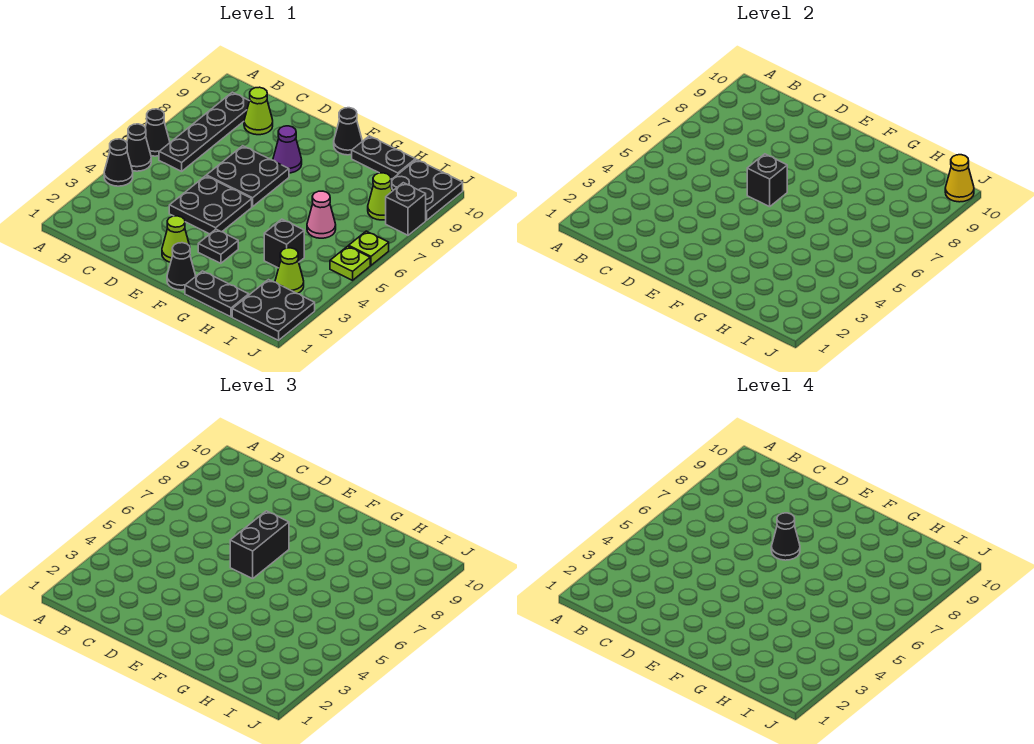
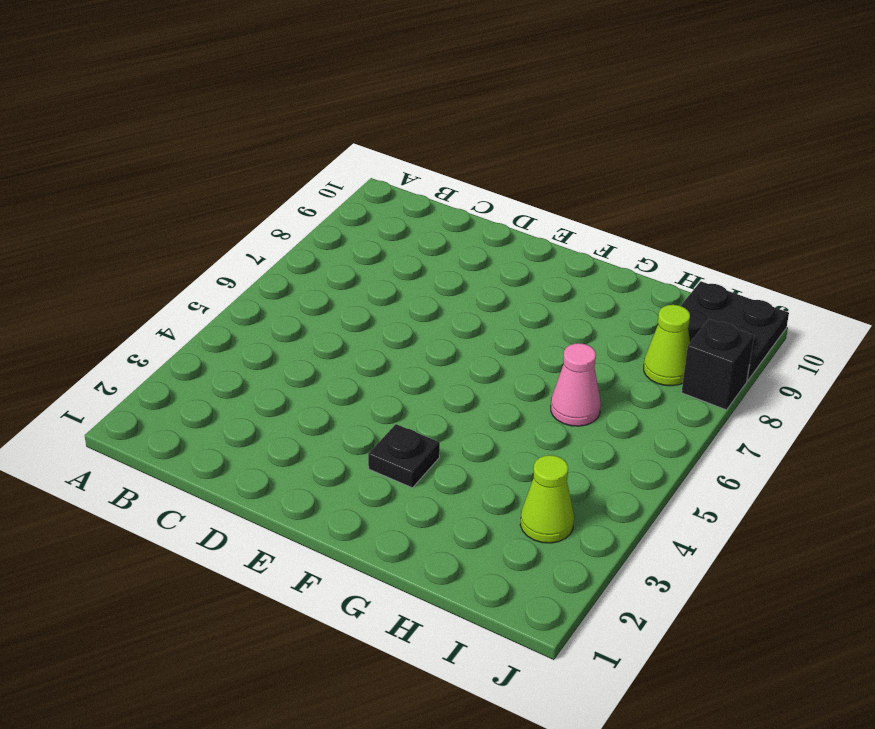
none -> black 1x1 cone [104,139,133,186]
none -> black 1x1 cone [127,124,151,171]
none -> black 1x1 cone [145,109,170,156]

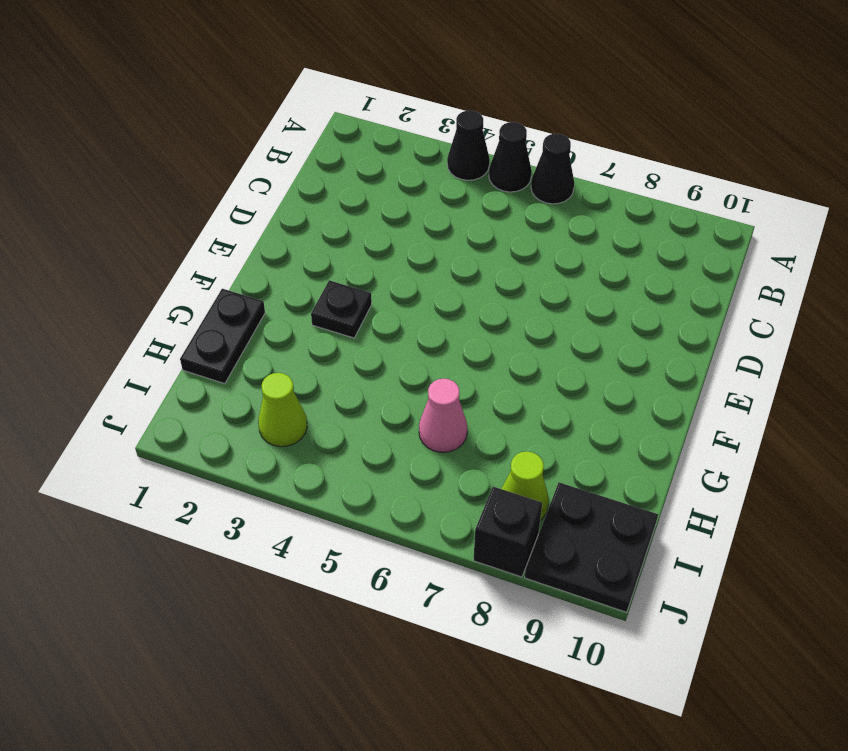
none -> black 1x4 plate [159,92,249,171]
none -> lime 1x1 cone [244,87,273,135]
none -> black 2x2 plate [169,176,252,234]

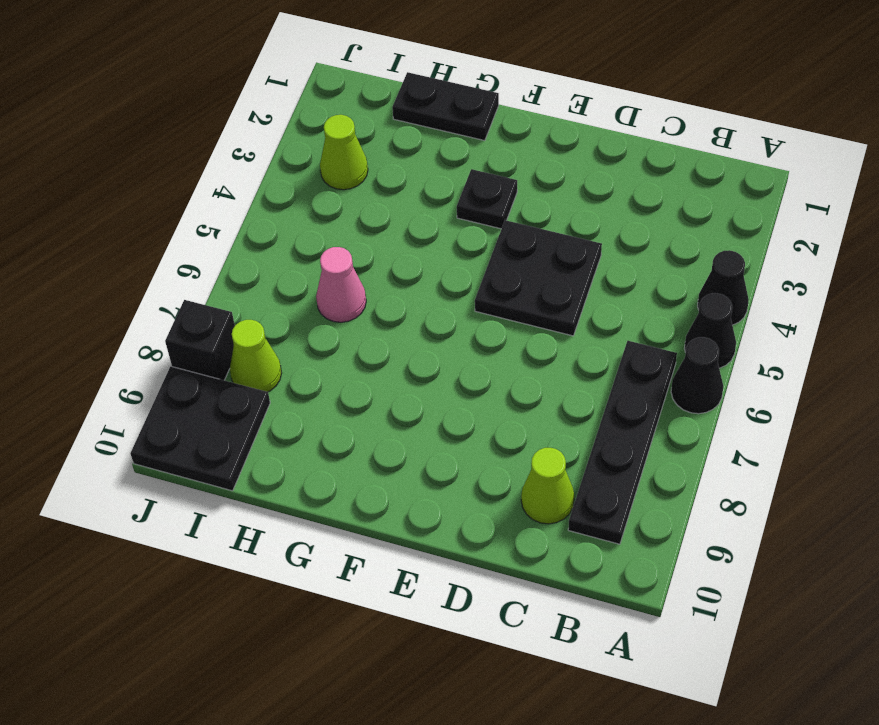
none -> black 2x2 plate [206,146,289,207]
none -> lime 1x1 cone [162,216,190,262]
none -> purple 1x1 cone [273,126,302,173]

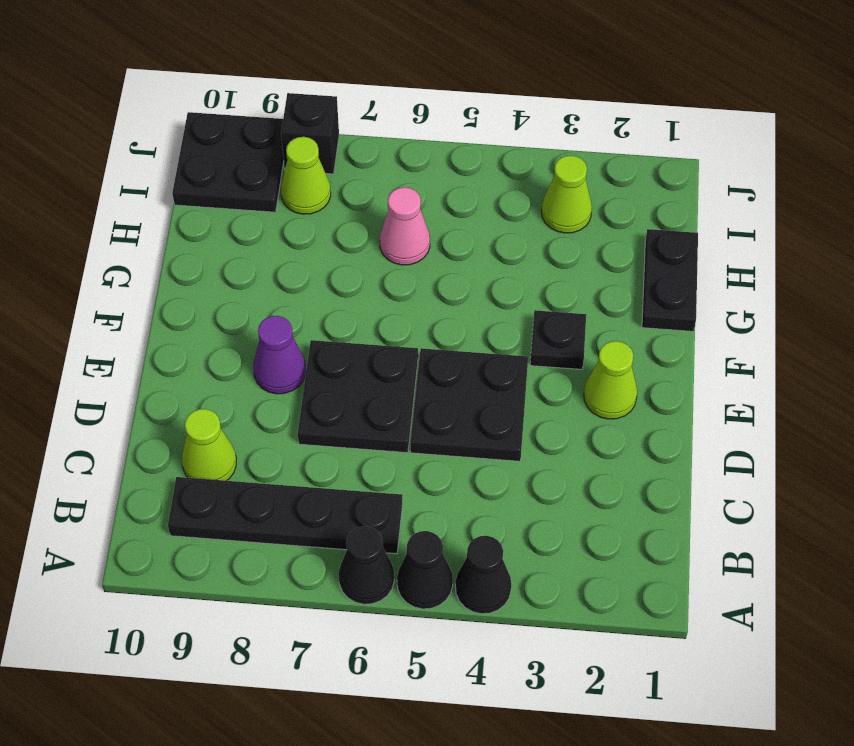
none -> black 1x1 cone [167,243,196,290]
none -> black 1x1 cone [334,108,362,155]
none -> black 1x2 plate [352,136,415,179]

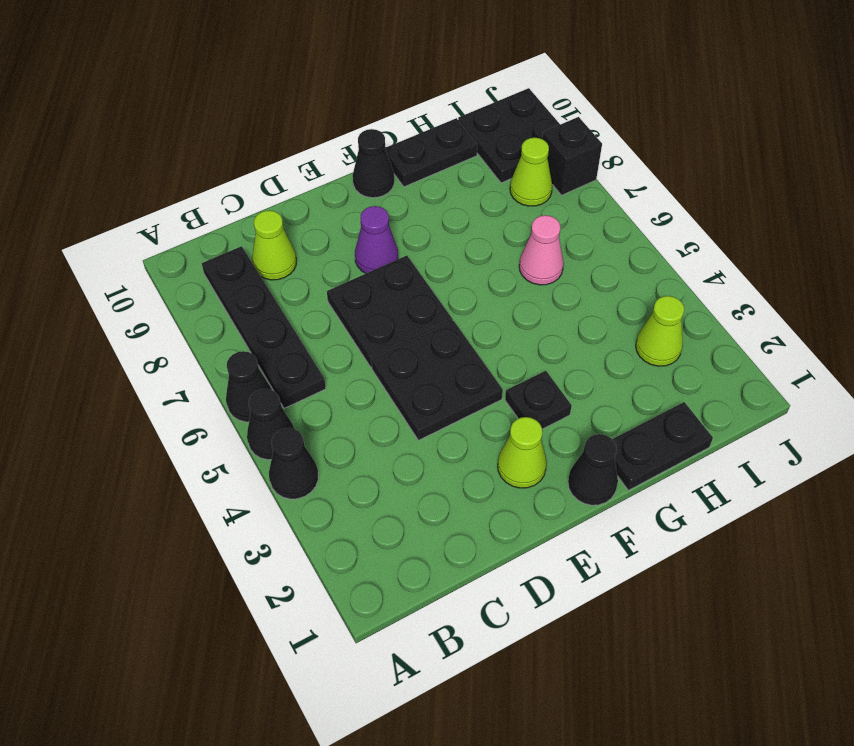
none -> black 1x1 brick [264,219,304,268]
none -> black 2x2 plate [232,280,315,340]
none -> lime 1x1 plate [330,246,370,280]

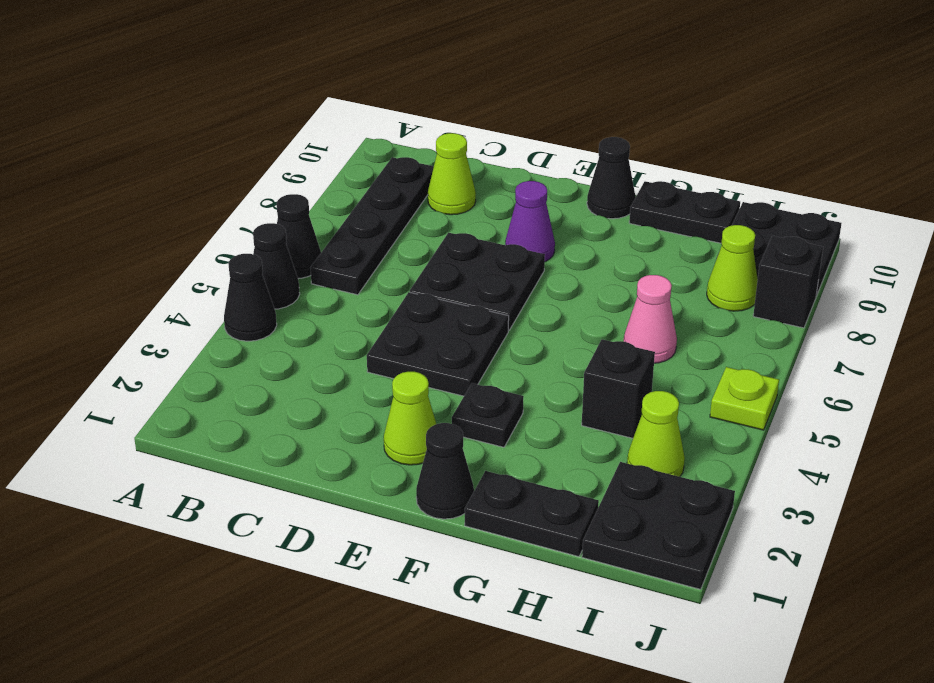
none -> lime 1x1 plate [349,231,389,265]
none -> black 1x1 brick [747,154,787,207]
none -> yellow 1x1 cone [945,155,974,202]

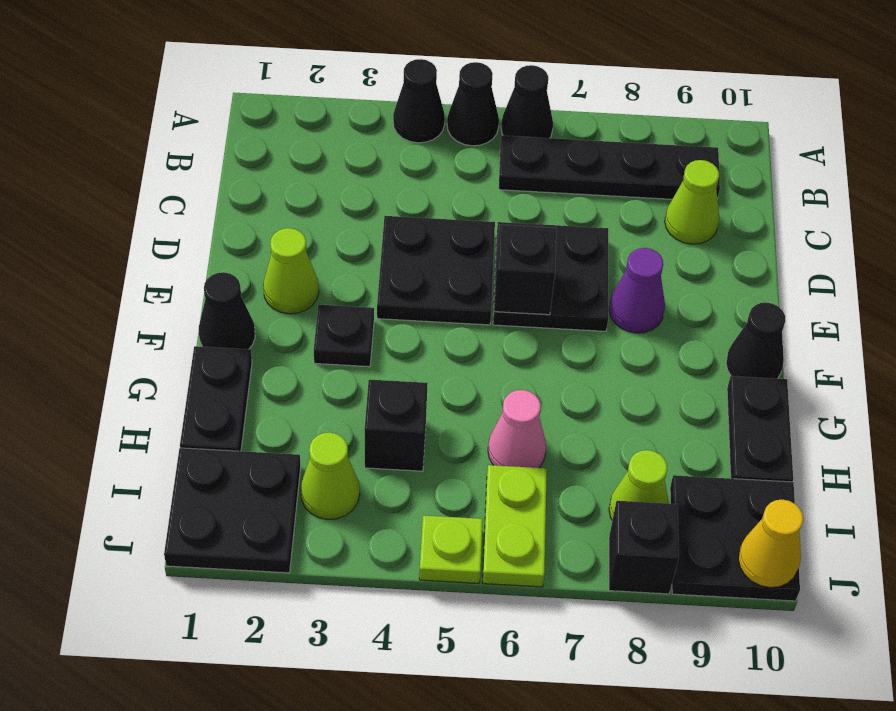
lime 1x2 plate [483,465,547,587] -> lime 1x1 plate [349,231,389,265]
none -> black 1x2 brick [230,511,289,579]
none -> black 1x1 cone [771,513,800,560]

